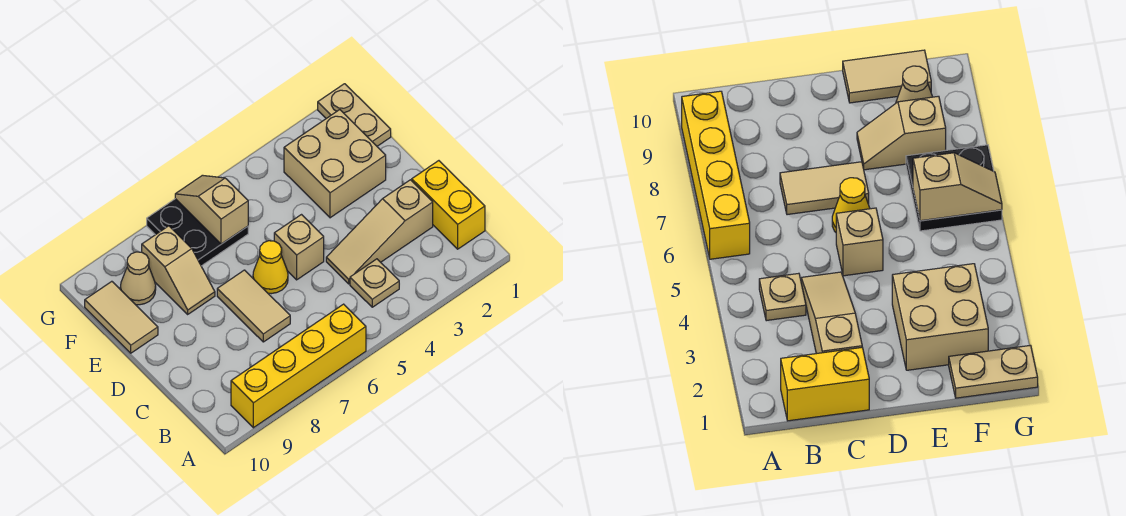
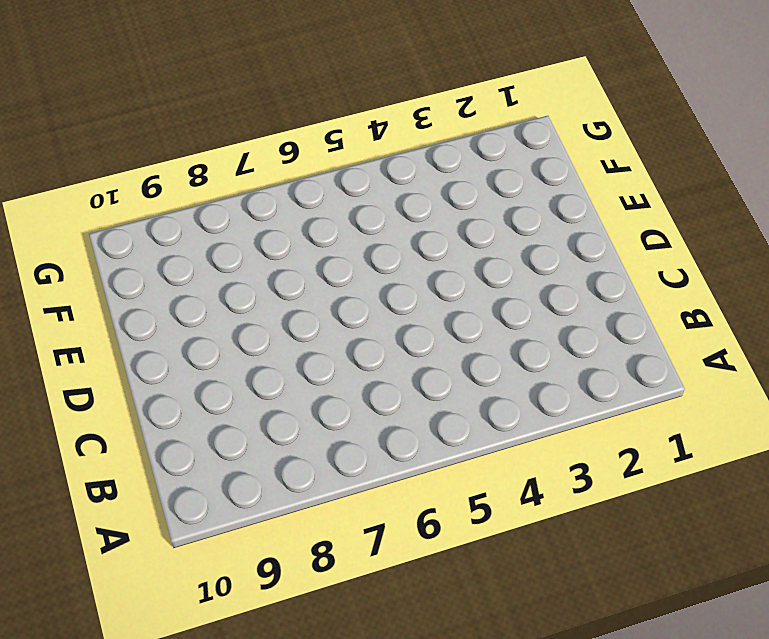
none -> yellow 1x4 brick [231,304,366,428]
none -> yellow 1x2 brick [412,161,485,249]
none -> tan 1x1 plate [350,259,399,307]

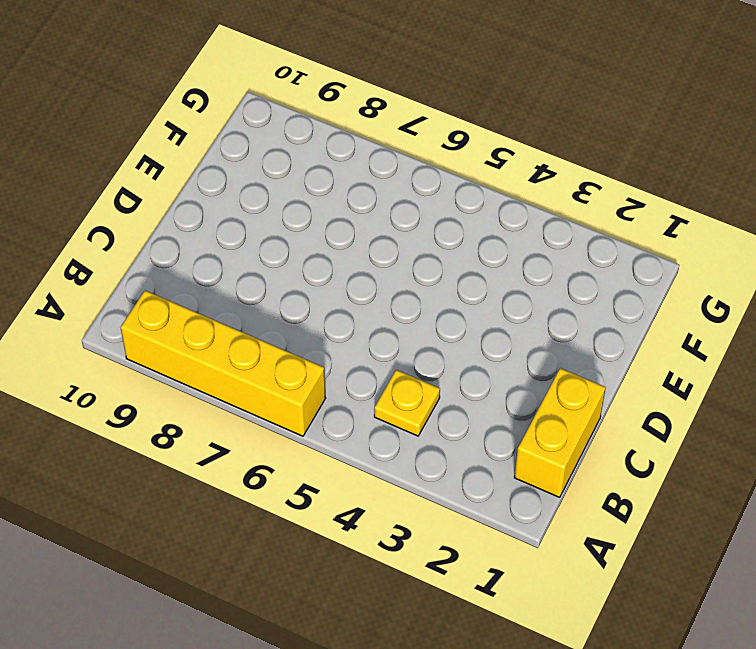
yellow 1x1 plate [374,370,440,436] -> tan 1x1 plate [350,259,399,307]
none -> tan 1x3 slope [326,180,433,284]
none -> tan 1x2 tile [217,270,290,342]
none -> tan 1x1 brick [274,215,324,280]

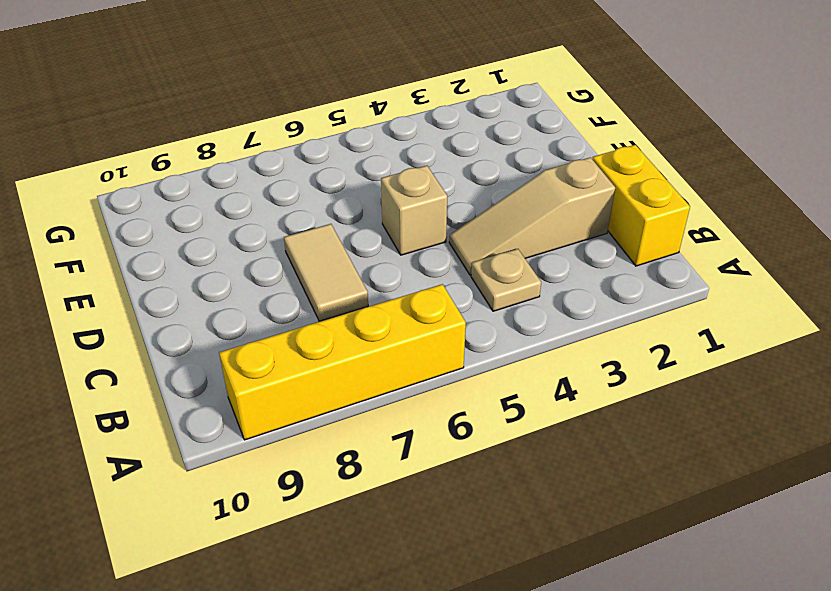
none -> yellow 1x1 cone [253,241,288,294]
none -> tan 2x2 brick [284,110,386,218]
none -> tan 1x2 slope [142,226,215,314]

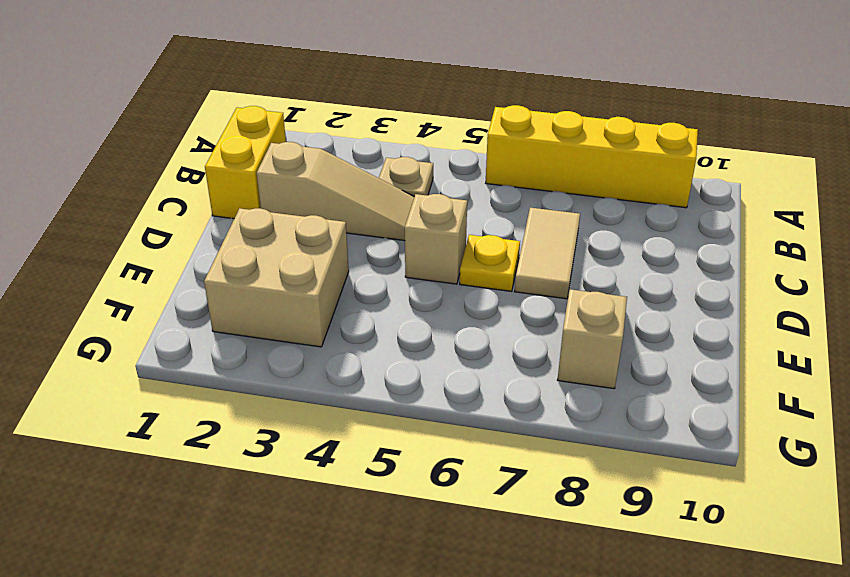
yellow 1x1 plate [460,235,520,291] -> yellow 1x1 cone [253,241,288,294]
none -> tan 1x2 tile [85,281,158,353]
none -> tan 1x2 plate [318,84,391,146]
none -> black 2x2 plate [147,199,248,266]

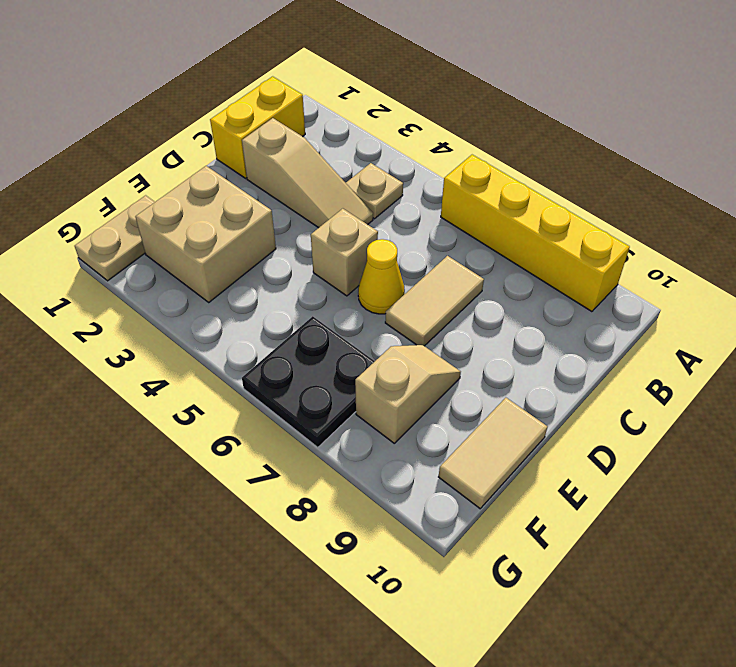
none -> tan 1x1 cone [120,252,156,305]
none -> tan 1x2 slope [175,175,248,244]

